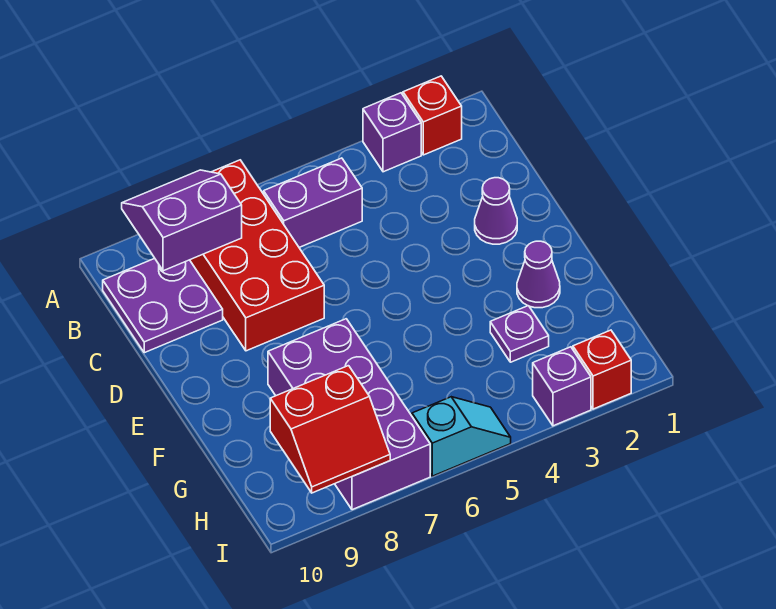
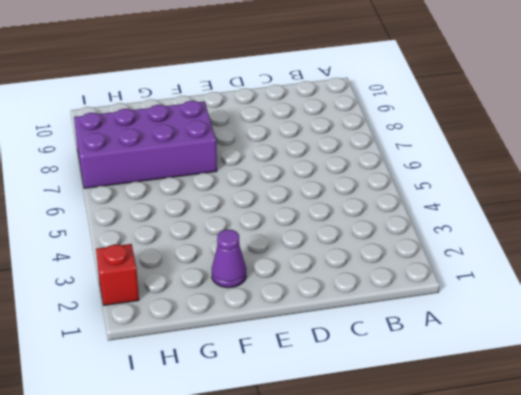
none -> red 1x1 brick [403,76,462,155]
none -> purple 1x1 brick [363,93,421,172]
none -> red 2x4 brick [190,160,324,351]

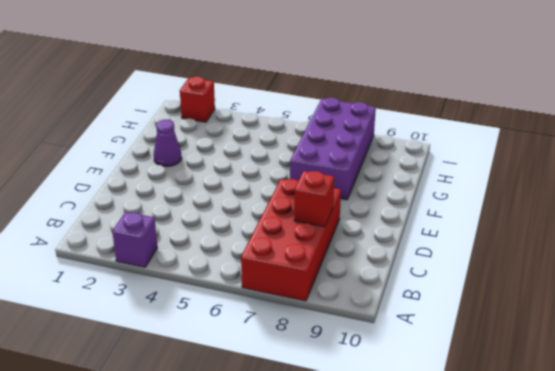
red 1x1 brick [294,171,334,227] -> red 1x1 brick moved to [403,76,462,155]
none -> purple 1x2 brick [264,158,362,247]
none -> purple 2x2 plate [103,258,223,353]
none -> purple 1x1 cone [475,178,517,244]

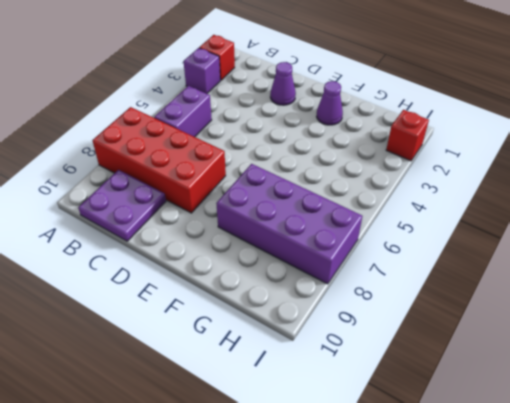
none -> purple 1x1 plate [490,306,549,362]
none -> purple 1x1 brick [533,347,591,426]
none -> cyan 1x2 slope [412,397,511,476]

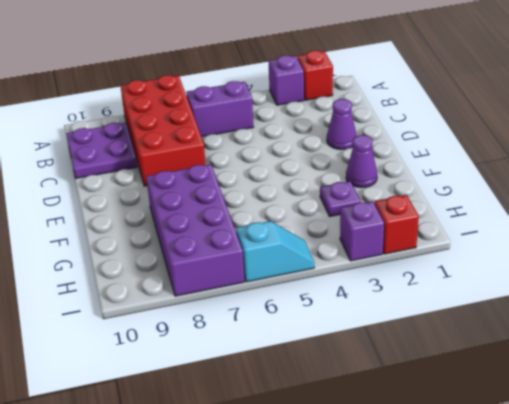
none -> purple 2x2 slope [122,170,242,271]
none -> red 2x2 slope [270,366,390,493]

